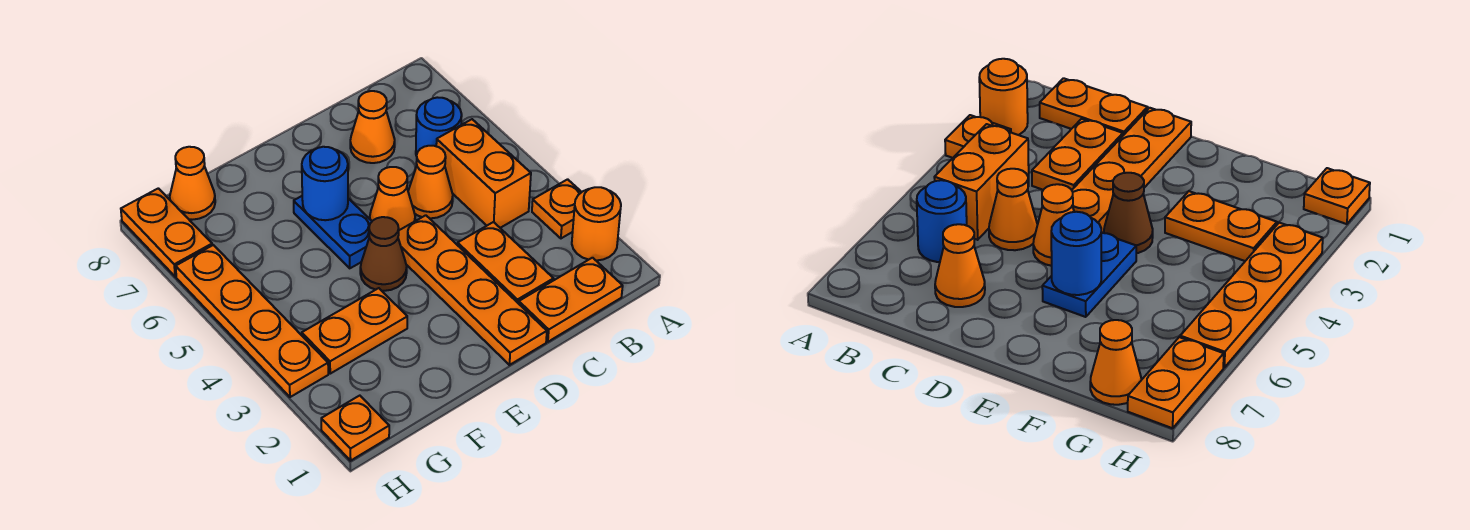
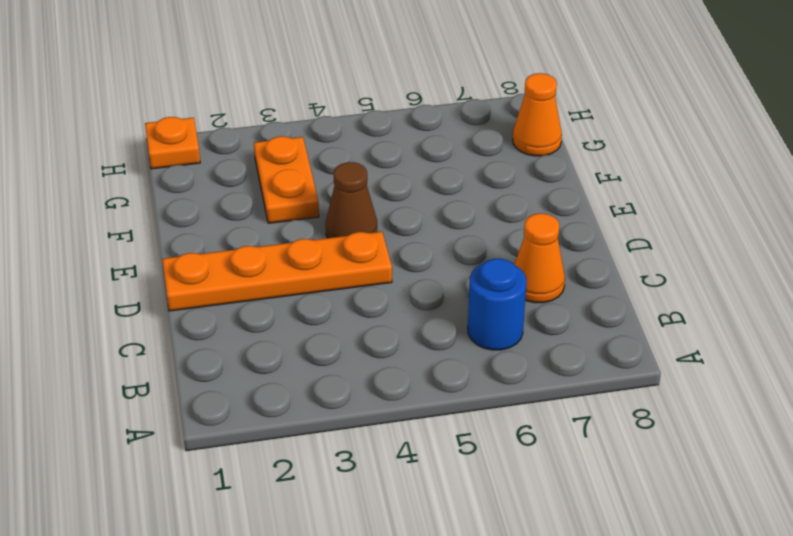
none -> orange 1x1 round brick [572,187,621,261]
none -> orange 1x1 plate [532,179,581,238]
none -> orange 1x2 plate [519,258,623,342]

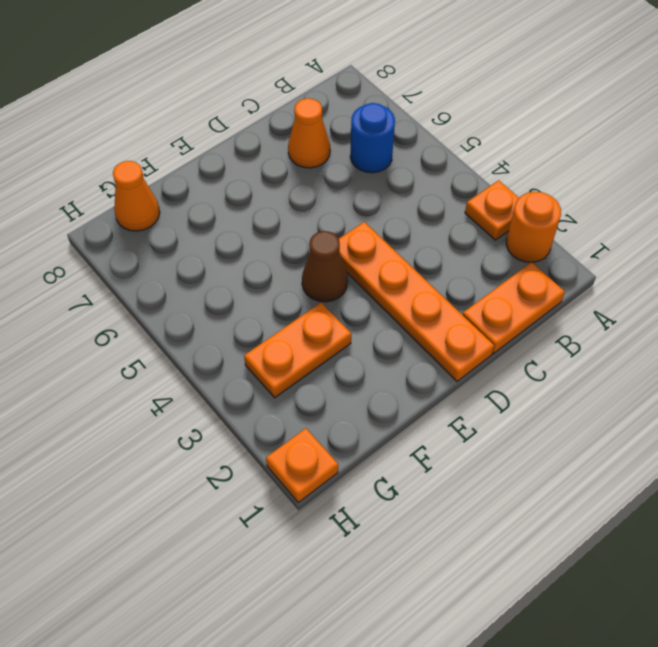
none -> orange 1x2 brick [436,119,531,228]
none -> orange 1x2 plate [458,222,553,304]
none -> orange 1x1 cone [408,146,453,218]

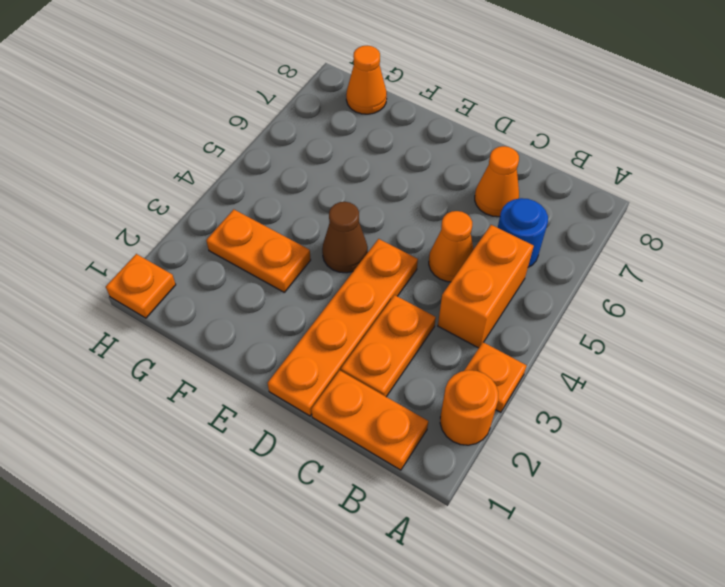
none -> orange 1x1 cone [370,167,415,230]
none -> blue 1x2 plate [294,196,372,268]
none -> orange 1x4 plate [176,245,328,397]

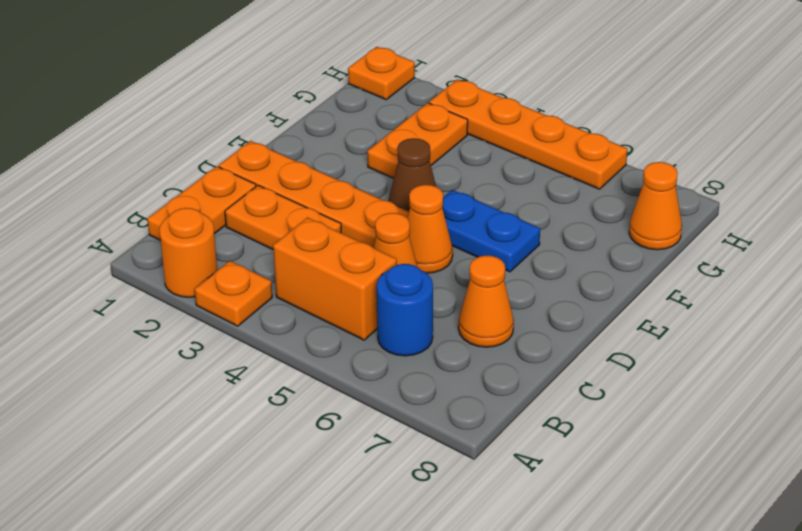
none -> orange 1x2 plate [121,188,212,277]
none -> blue 1x1 round brick [302,147,348,220]

